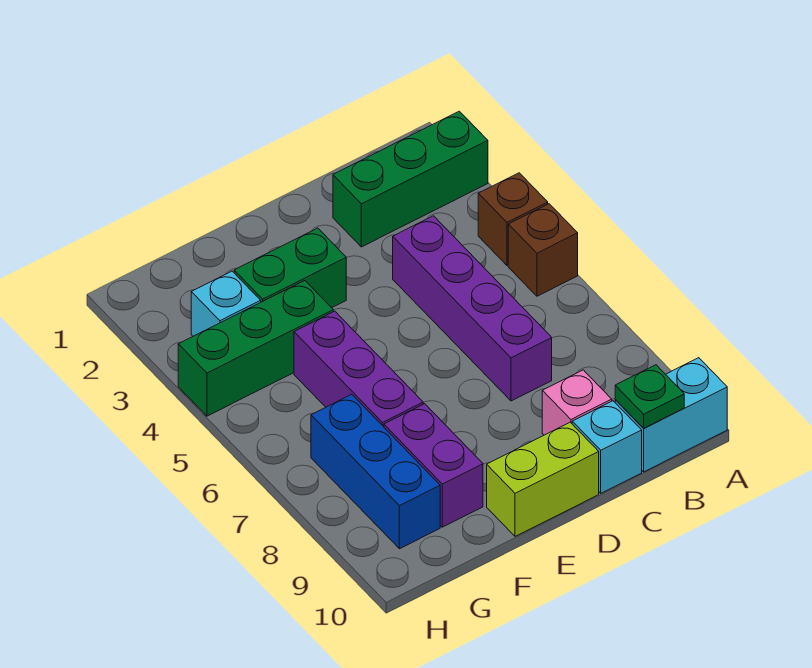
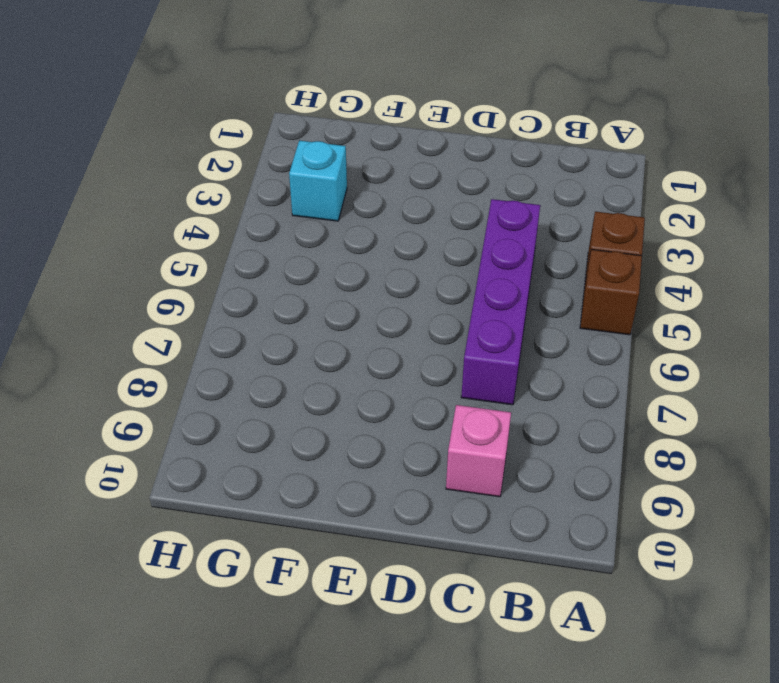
none -> green 1x3 brick [333,111,488,247]
none -> cyan 1x2 brick [615,358,727,472]
none -> cyan 1x1 brick [572,401,642,493]

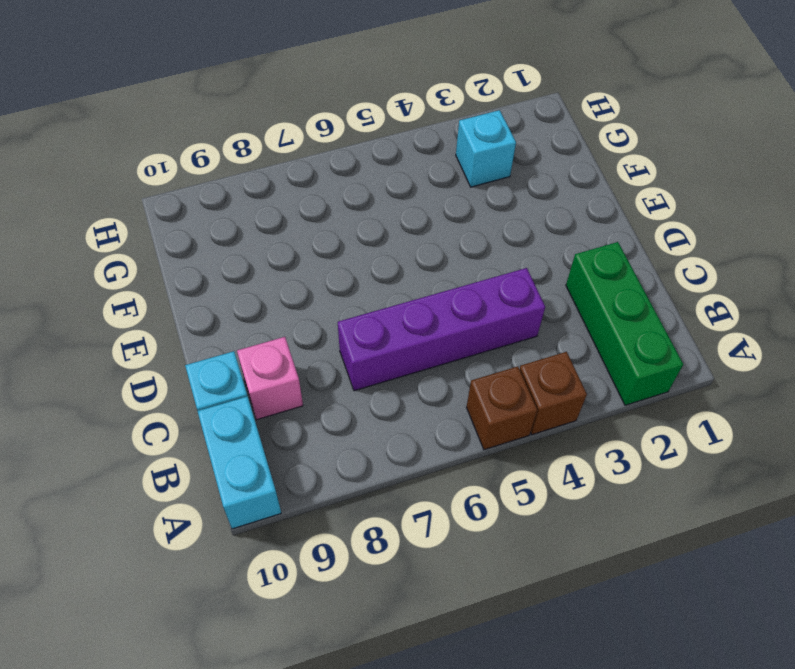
none -> lime 1x2 brick [487,422,599,536]
none -> green 1x2 brick [234,228,346,308]
none -> green 1x3 brick [178,281,333,416]

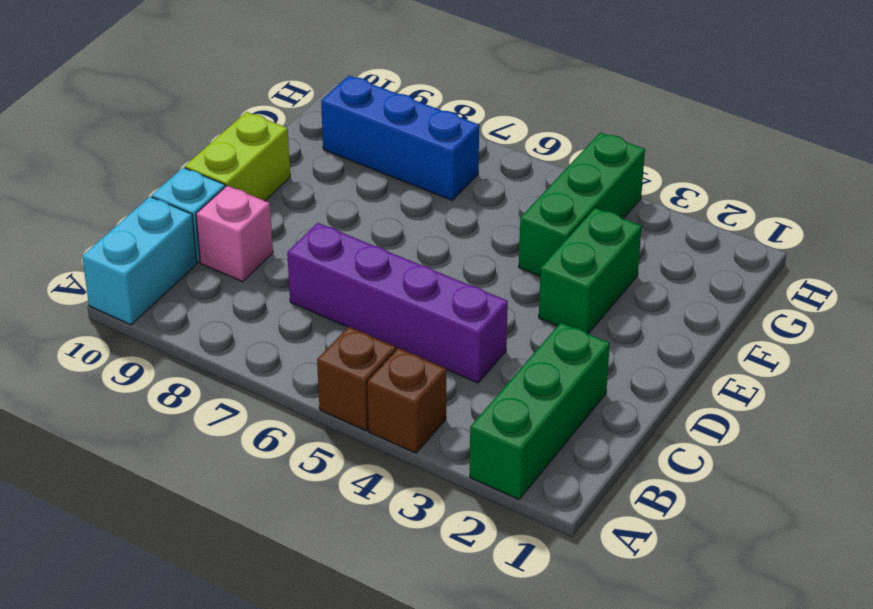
none -> purple 1x3 brick [294,311,423,427]
none -> purple 1x2 brick [384,404,483,527]
none -> cyan 1x1 brick [191,271,261,336]

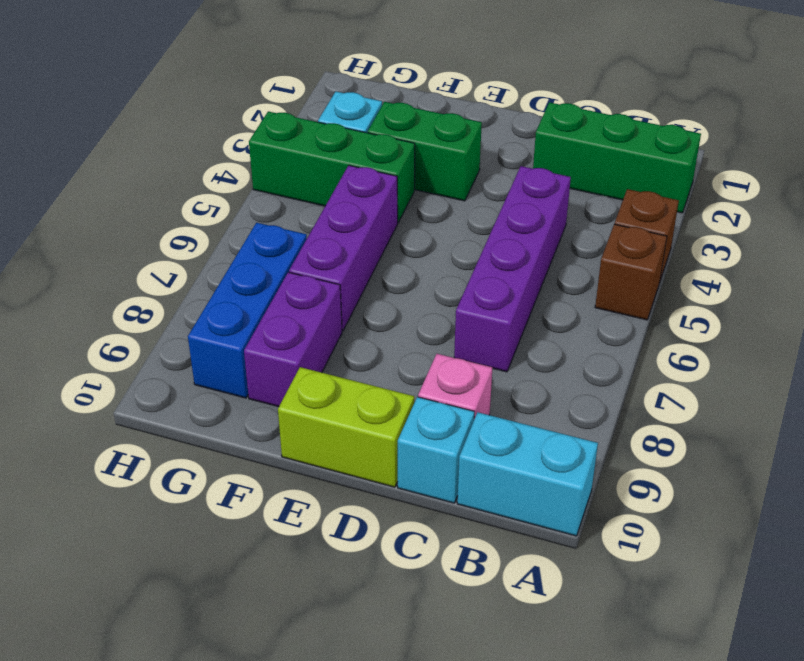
none -> green 1x1 plate [615,365,684,428]

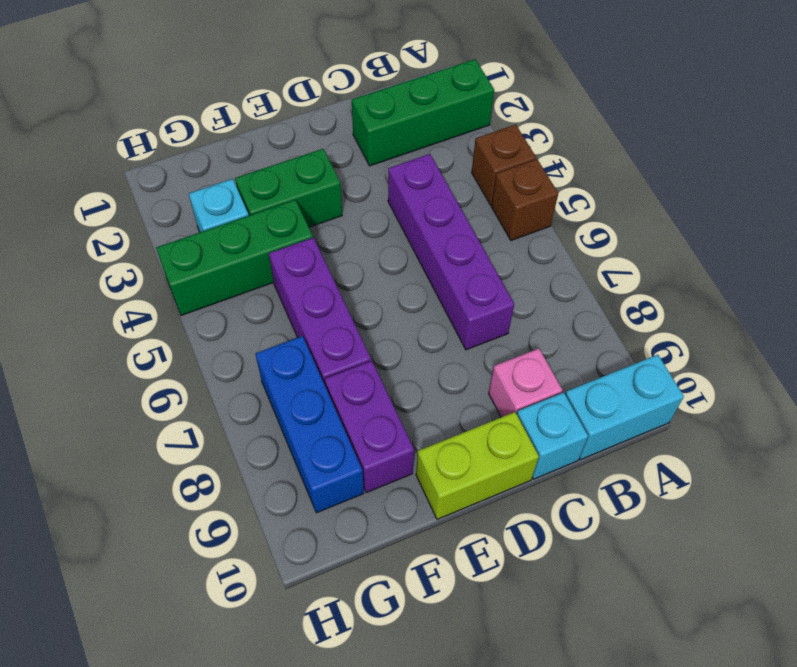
none -> green 1x1 plate [615,365,684,428]

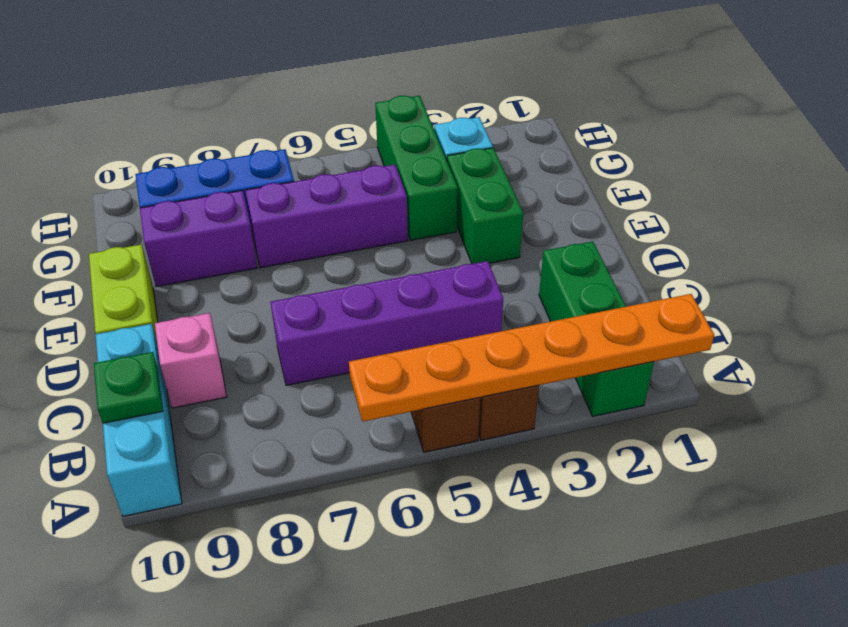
orange 1x6 plate [349,294,714,422] -> none

